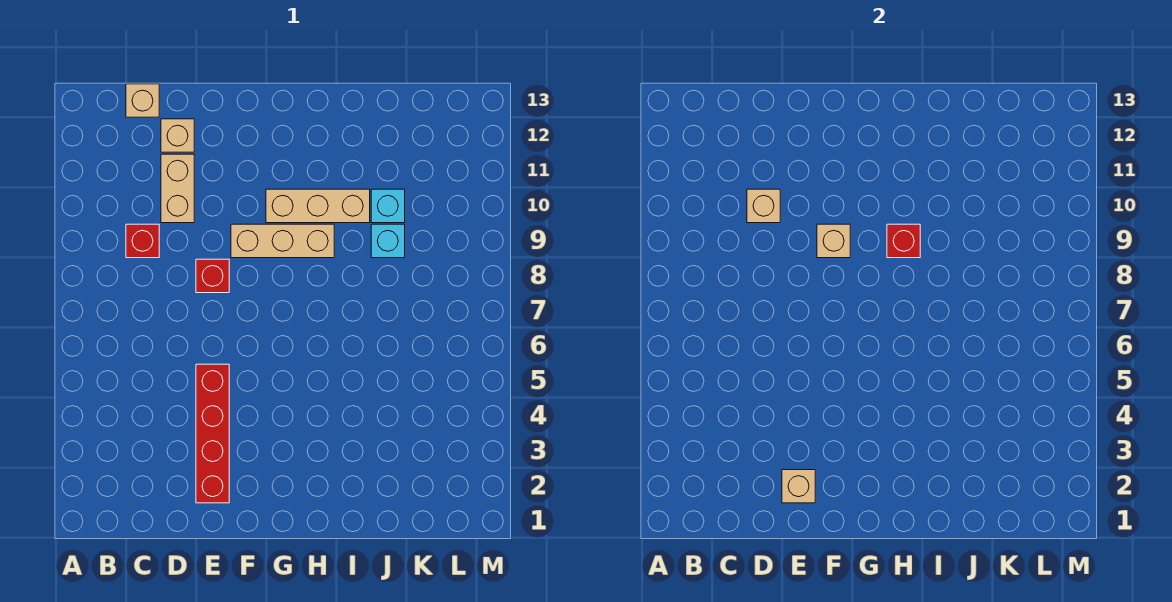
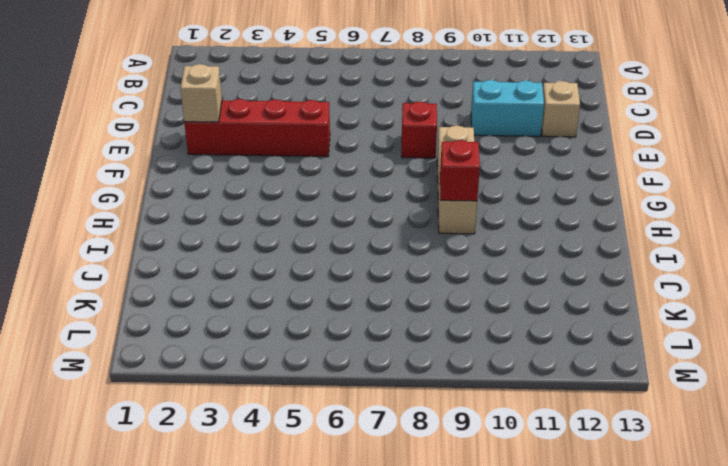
cyan 1x2 brick [471,80,544,136] -> tan 1x2 brick [161,154,194,223]
none -> red 1x1 brick [126,224,159,258]
none -> tan 1x1 brick [126,84,159,117]
none -> tan 1x3 brick [266,189,370,223]

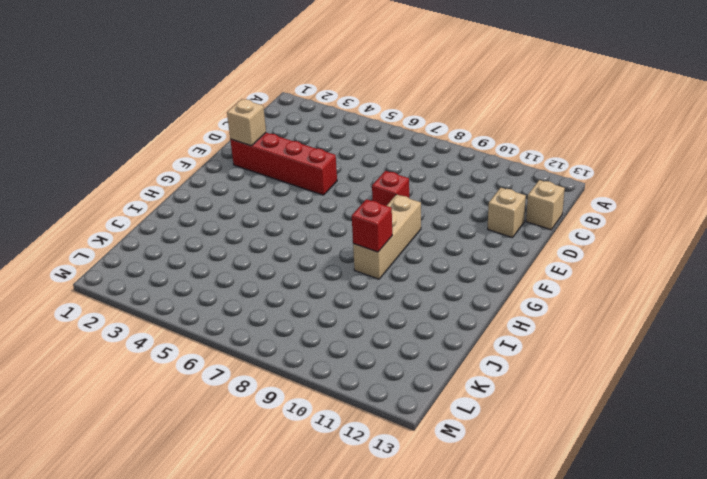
none -> red 1x1 brick [126,224,159,258]
none -> tan 1x2 brick [161,154,194,223]
none -> tan 1x3 brick [266,189,370,223]

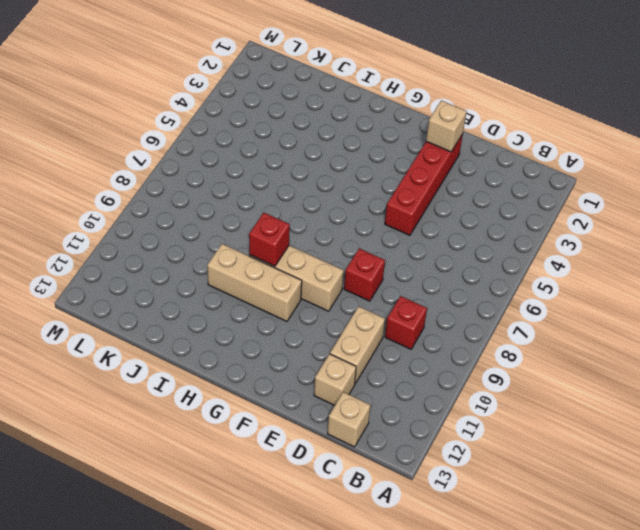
none -> cyan 1x1 brick [371,224,405,258]
none -> cyan 1x1 brick [371,189,405,223]
none -> tan 1x1 brick [747,189,780,223]

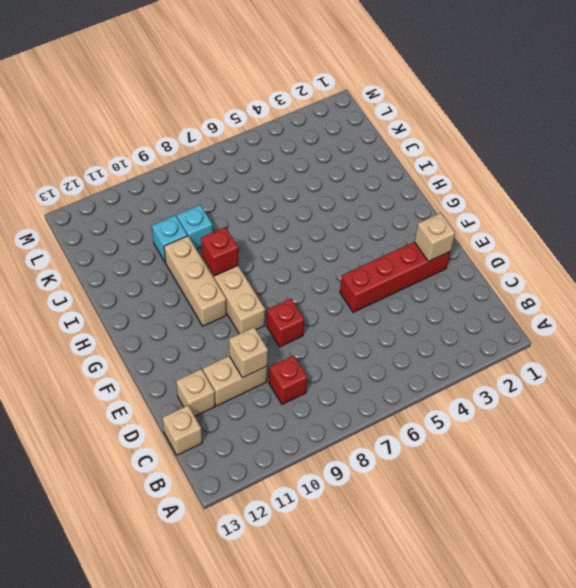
none -> tan 1x1 brick [817,224,850,258]

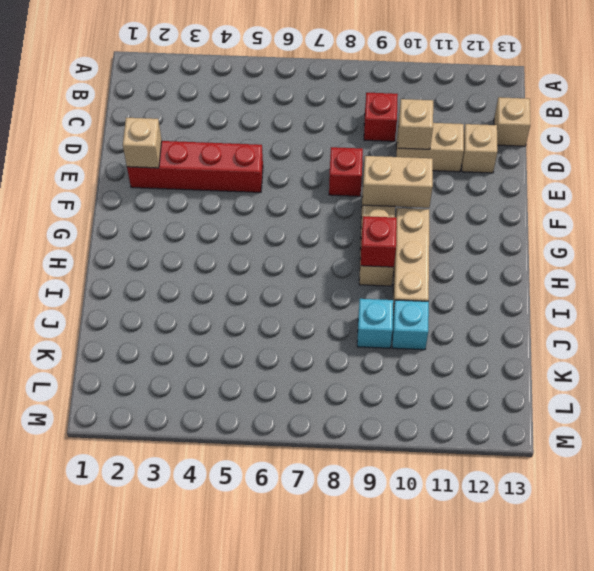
tan 1x2 brick [363,156,433,208] -> tan 1x1 brick [817,224,850,258]

